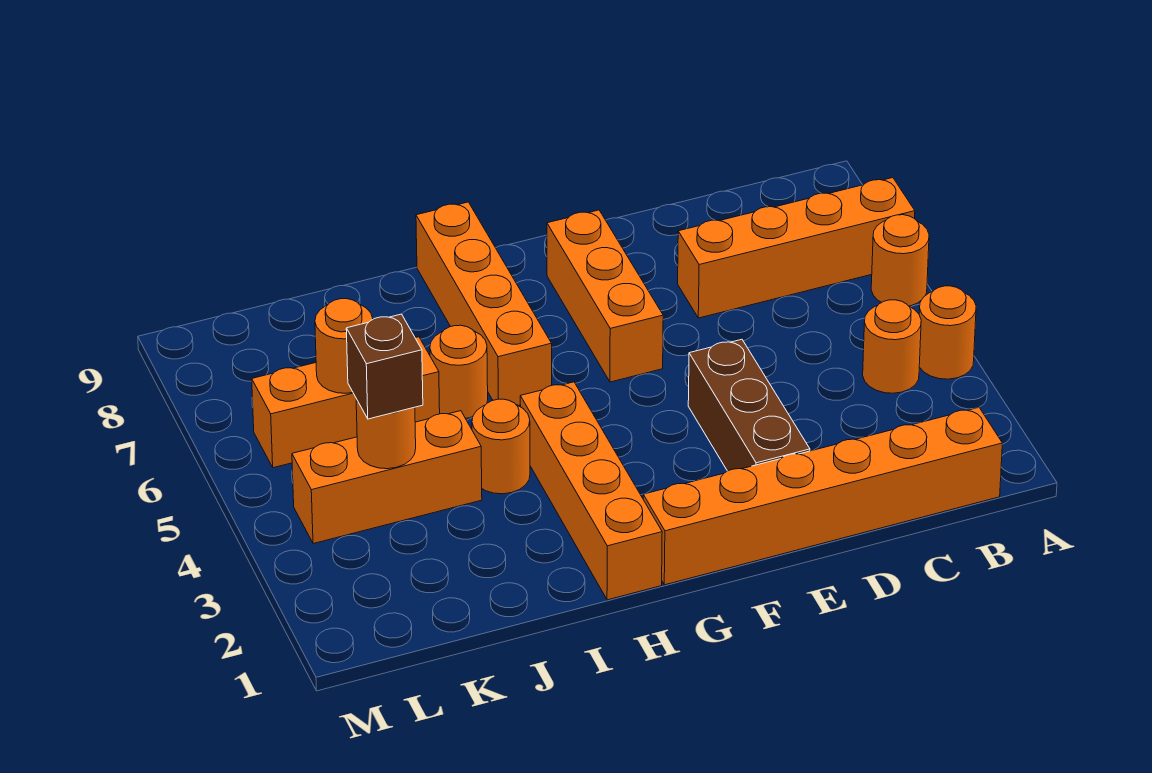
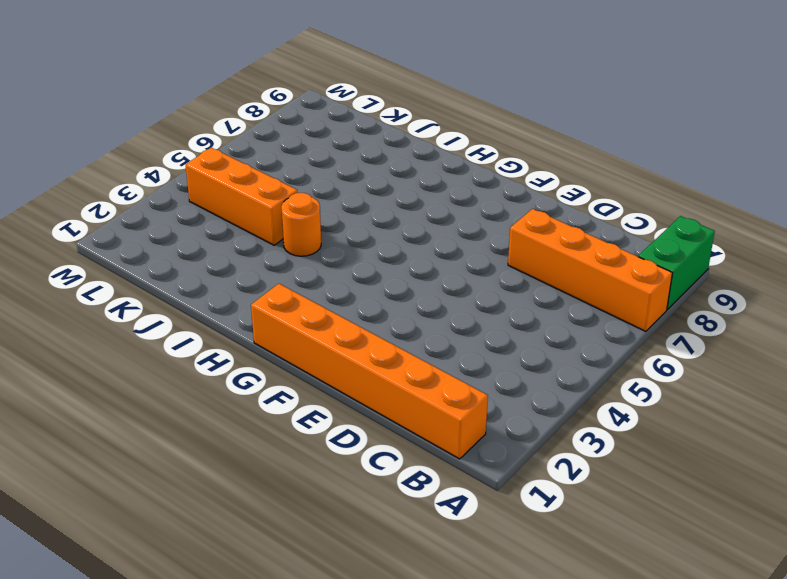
green 1x2 brick [638,216,715,309] -> none
none -> orange 1x1 round brick [919,286,976,379]
none -> orange 1x1 round brick [871,215,929,306]
none -> orange 1x1 round brick [863,300,921,393]

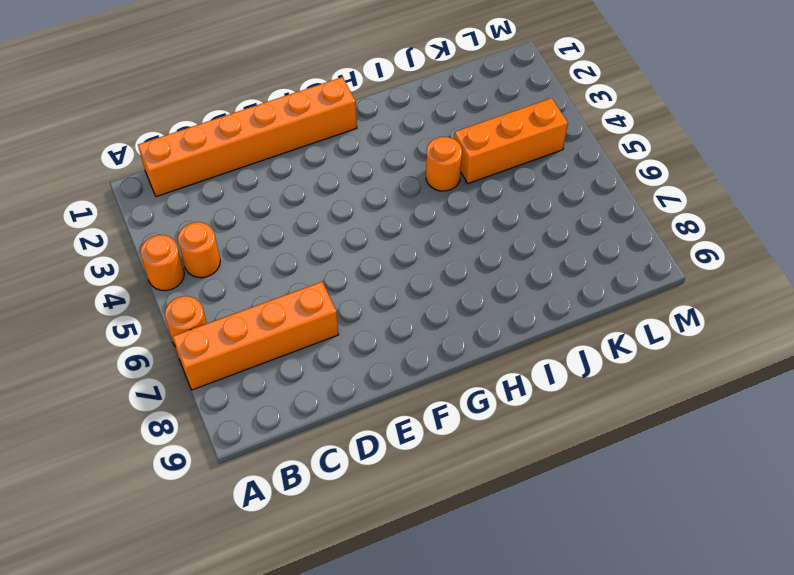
none -> brown 1x3 brick [688,339,810,471]
none -> orange 1x3 brick [547,210,663,382]
none -> orange 1x4 brick [520,382,662,600]

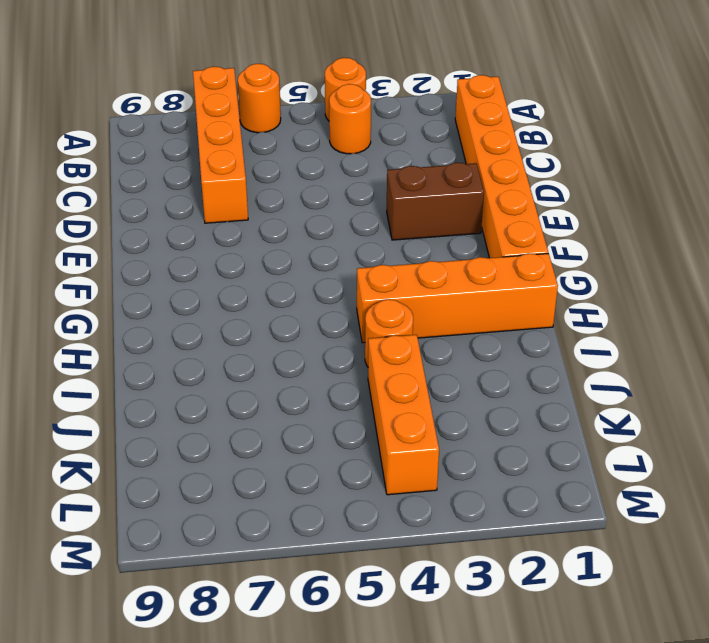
brown 1x2 brick [387,163,484,240] -> brown 1x3 brick [688,339,810,471]
none -> orange 1x3 brick [547,210,663,382]
none -> orange 1x4 brick [416,202,552,405]
none -> orange 1x1 round brick [430,325,488,418]

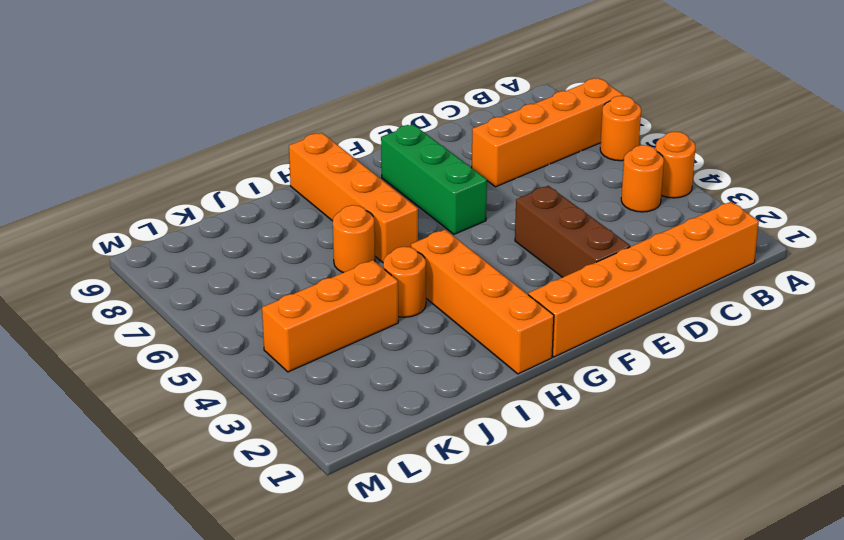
green 1x3 brick [381,124,487,234] -> orange 1x3 brick [547,210,663,382]
none -> orange 1x3 brick [252,337,440,468]
none -> orange 1x1 round brick [356,399,416,469]
none -> orange 1x1 round brick [315,299,373,393]

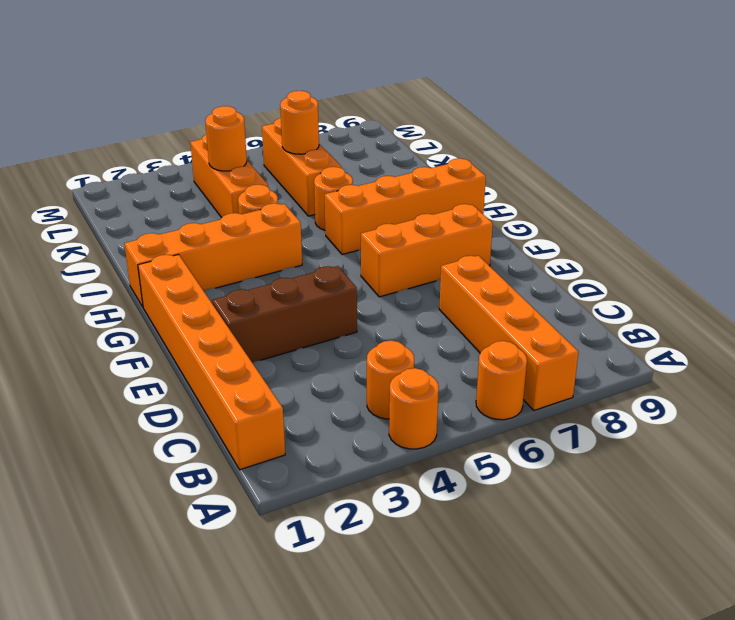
none -> brown 1x1 brick [346,314,423,419]

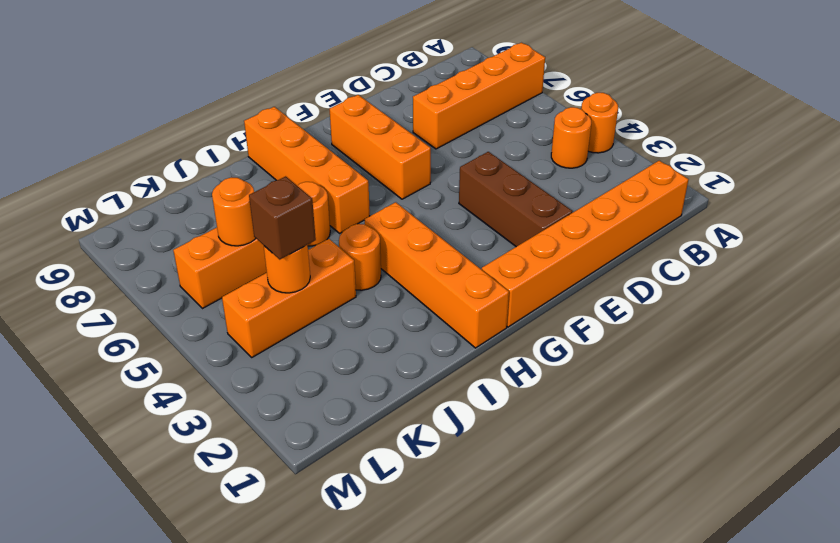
none -> orange 1x1 round brick [871,215,929,306]

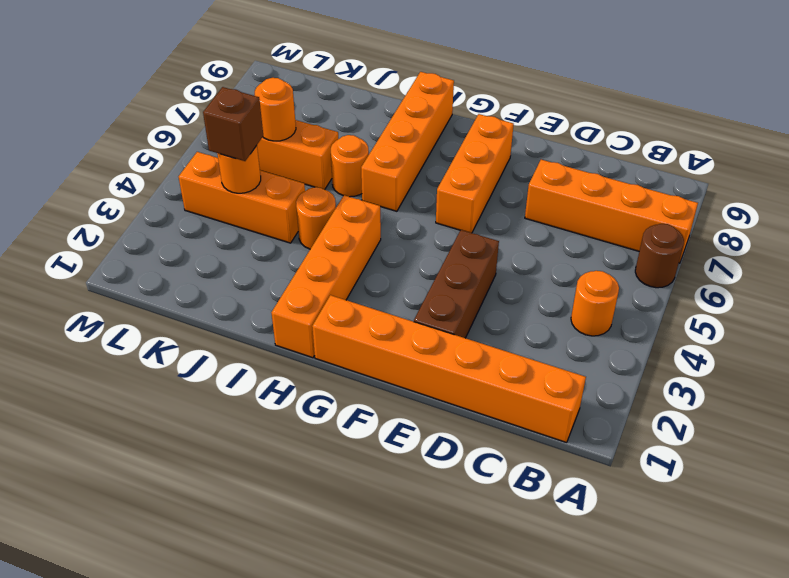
brown 1x1 round brick [635,224,684,288] -> orange 1x1 round brick [871,215,929,306]
none -> orange 1x1 round brick [919,286,976,379]

